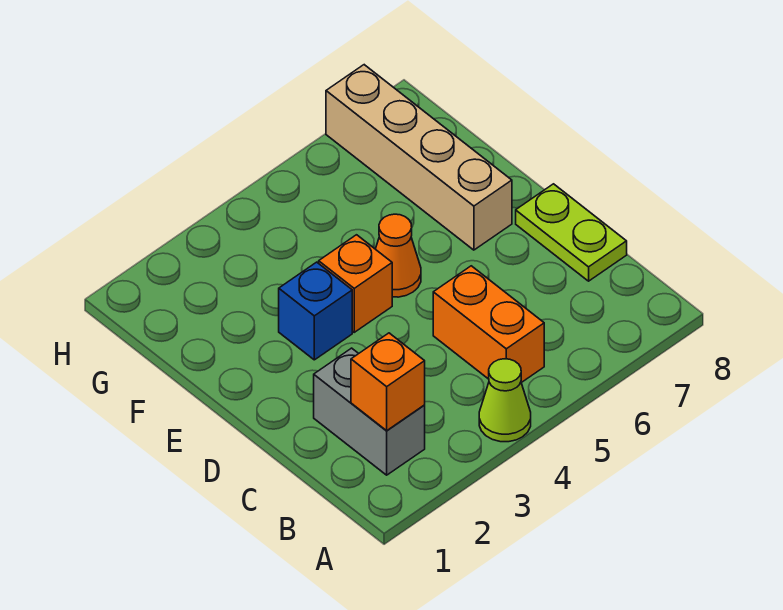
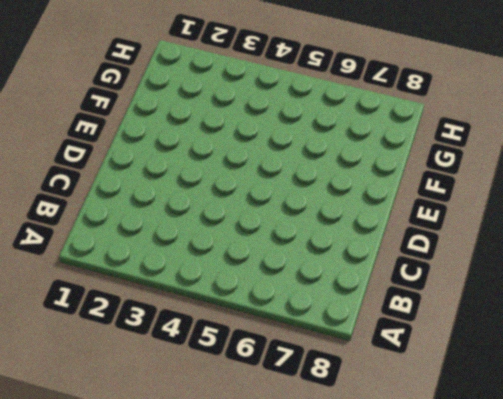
none -> lime 1x1 cone [479,359,531,442]
none -> grey 1x2 brick [314,348,425,475]

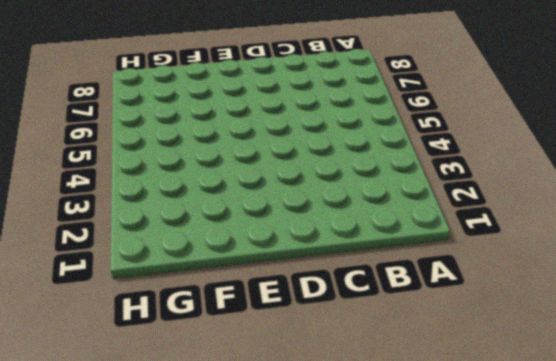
none -> lime 1x1 cone [479,359,531,442]
none -> grey 1x2 brick [314,348,425,475]

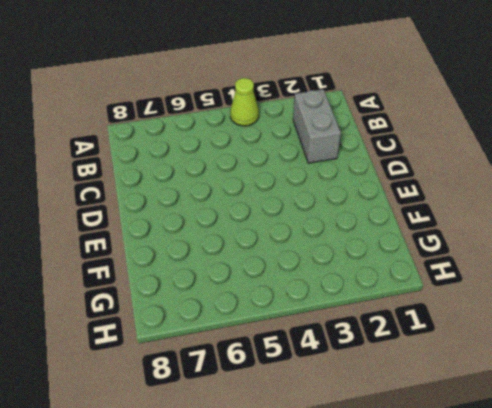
none -> orange 1x2 brick [433,266,544,383]
none -> lime 1x2 plate [516,184,627,281]

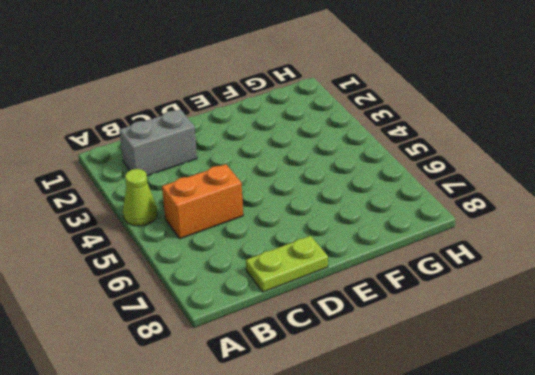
none -> blue 1x1 brick [279,262,352,360]
none -> orange 1x1 brick [319,235,392,332]

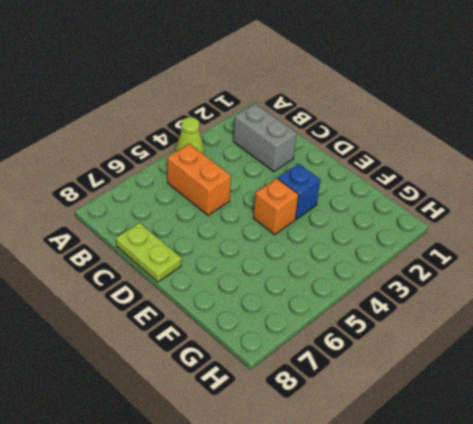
none -> orange 1x1 cone [376,214,421,297]
none -> tan 1x4 brick [326,65,512,250]

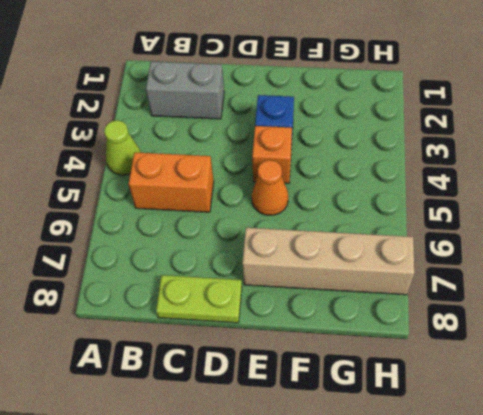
none -> orange 1x1 brick [351,333,425,431]

